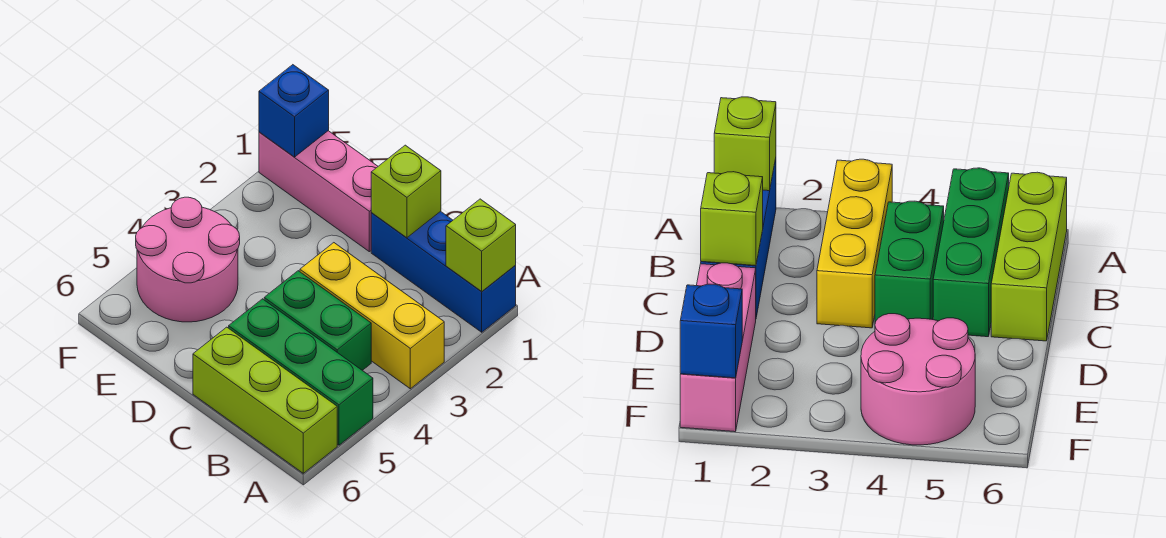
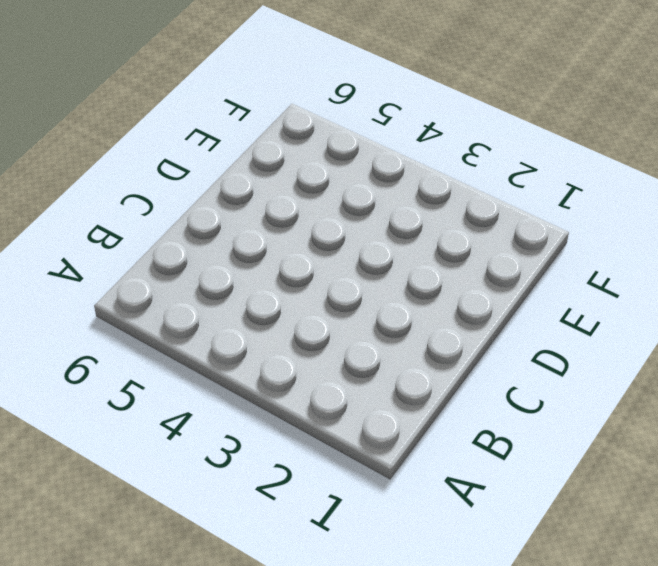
none -> blue 1x3 brick [371,211,516,332]
none -> yellow 1x3 brick [300,243,444,389]

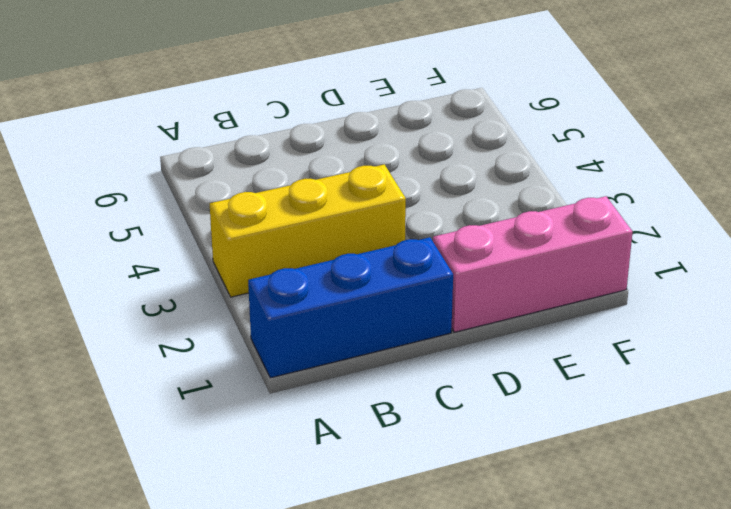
none -> green 1x3 brick [229,299,373,445]
none -> lime 1x3 brick [193,327,337,473]

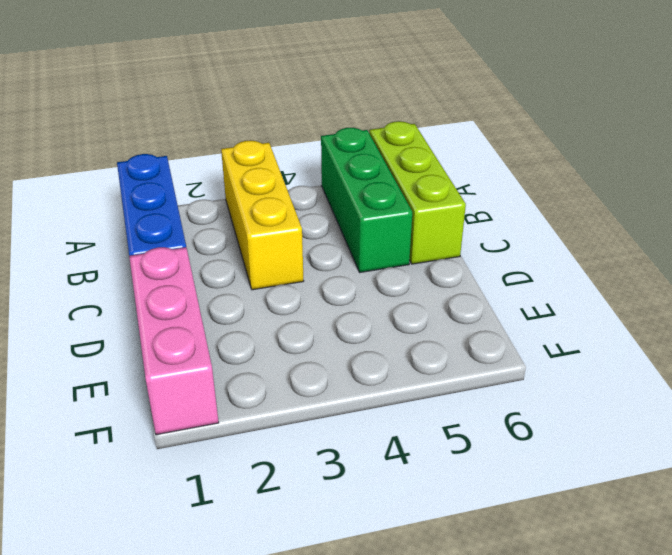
none -> green 1x2 brick [264,271,371,370]
none -> pink 2x2 round brick [136,197,240,322]

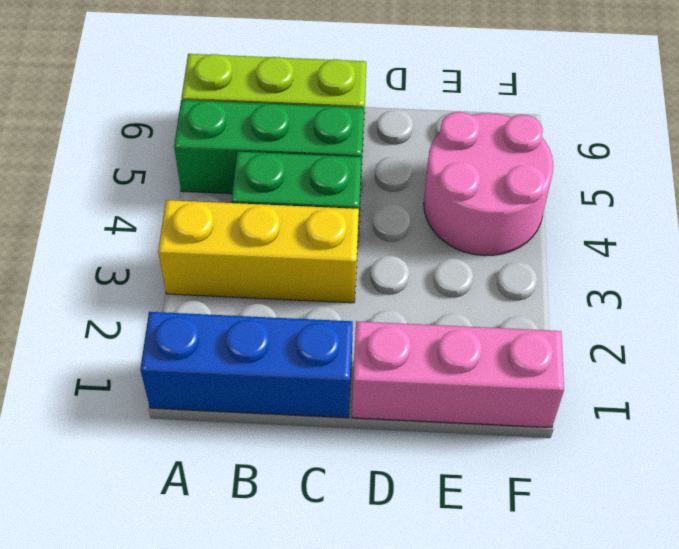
none -> lime 1x1 brick [446,199,516,292]
none -> lime 1x1 brick [371,145,441,238]

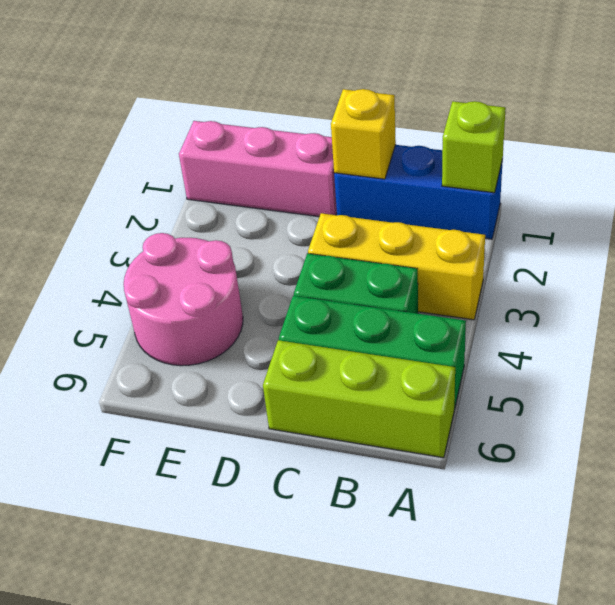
yellow 1x1 brick [331,89,396,179] -> lime 1x1 brick [371,145,441,238]
none -> blue 1x1 brick [259,65,329,157]

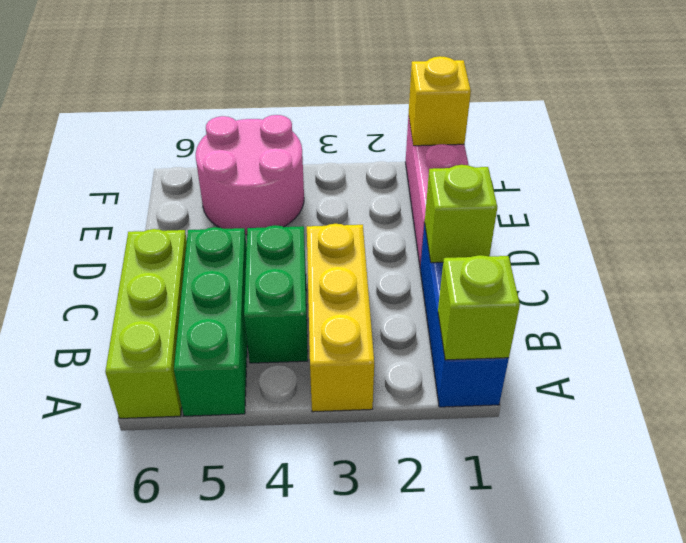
yellow 1x1 brick [409,56,471,146] -> blue 1x1 brick [259,65,329,157]

